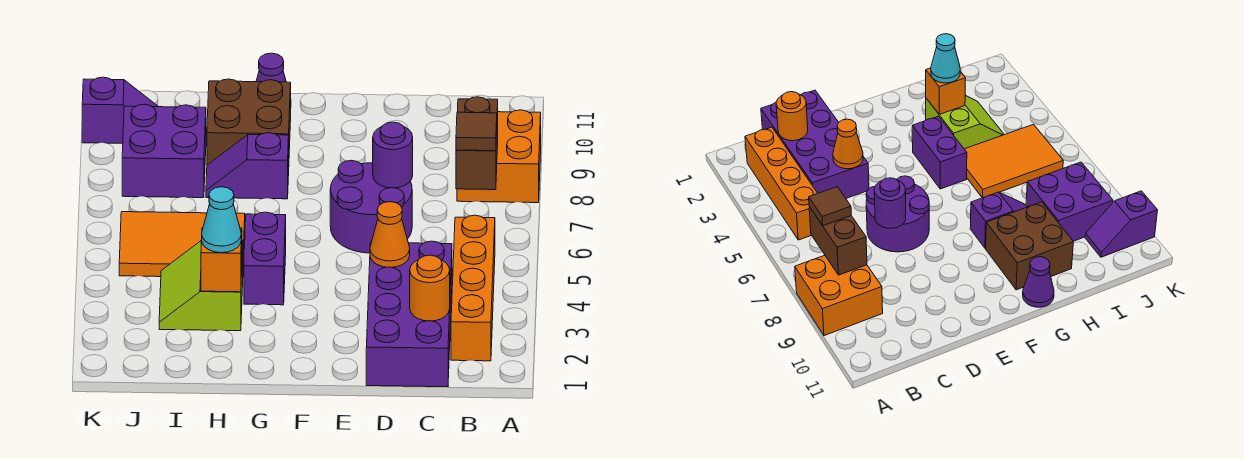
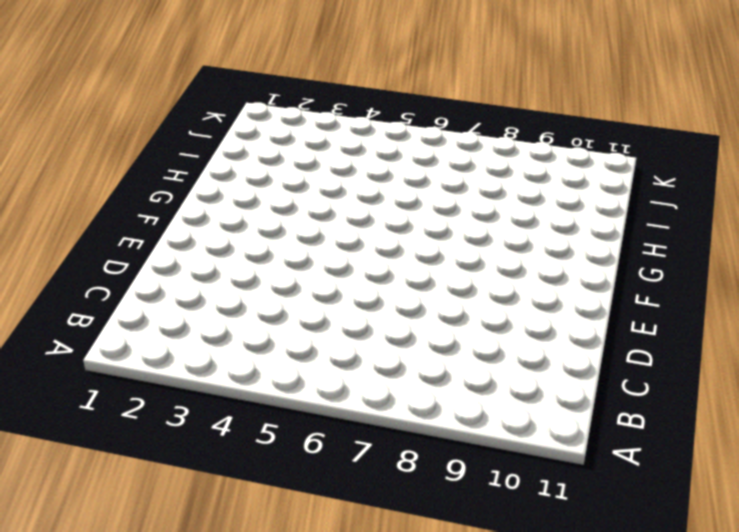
none -> orange 2x2 brick [457,110,541,203]
none -> orange 1x4 brick [451,215,495,361]
none -> purple 2x4 brick [366,241,452,387]

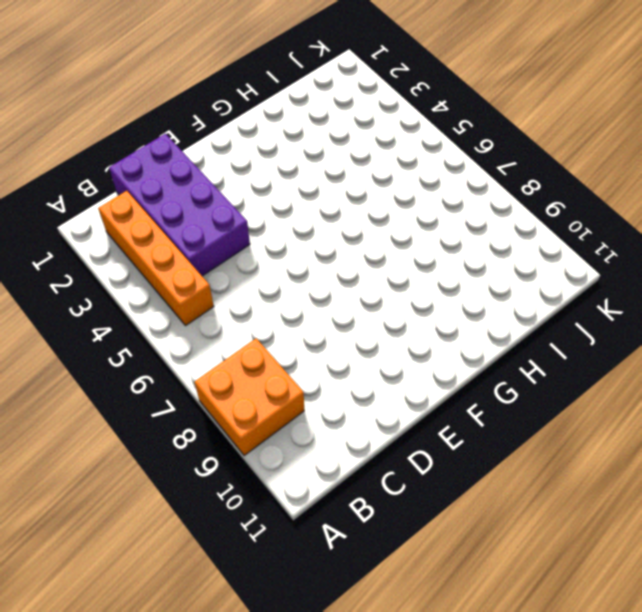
none -> purple 2x2 round brick [330,160,412,253]
none -> purple 1x2 brick [244,212,286,305]
none -> purple 1x2 slope [206,133,289,199]

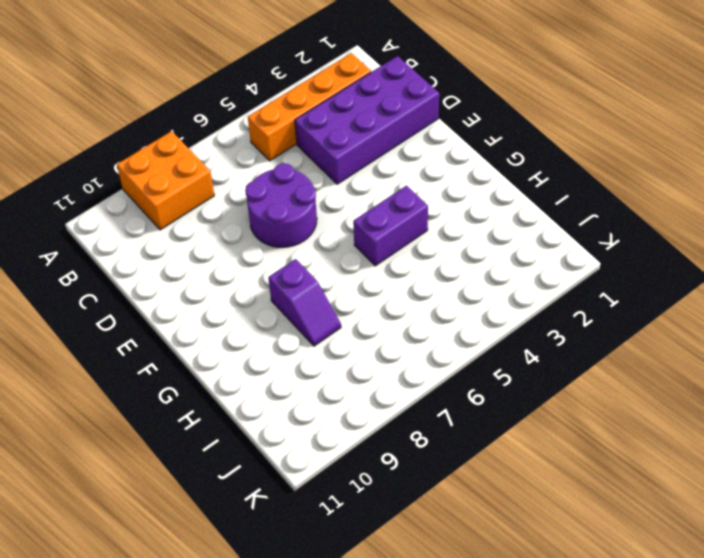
none -> brown 2x2 brick [207,79,291,165]
none -> purple 1x1 cone [256,53,286,82]
none -> lime 2x2 slope [159,240,243,331]

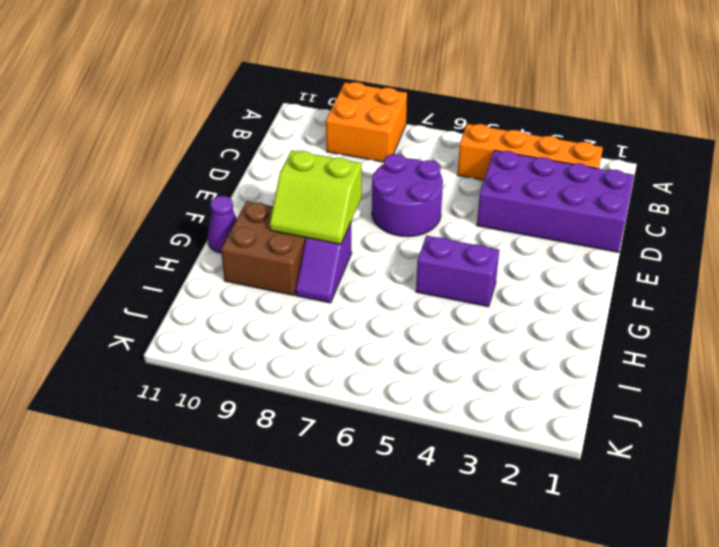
lime 2x2 slope [270,151,362,244] -> lime 2x2 slope moved to [159,240,243,331]
none -> orange 2x3 tile [119,212,245,277]
none -> purple 2x2 brick [122,104,206,198]
none -> purple 1x2 slope [82,77,158,143]

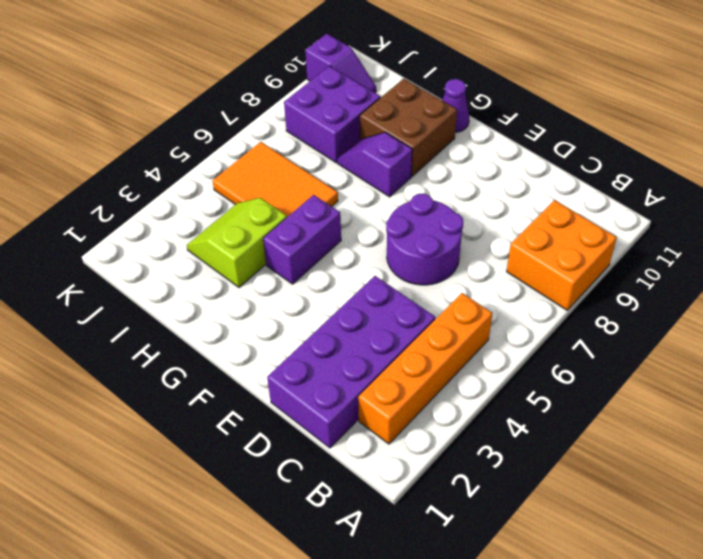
none -> brown 1x2 brick [456,97,498,190]
none -> orange 1x1 round brick [410,255,450,321]
none -> orange 1x1 cone [370,202,410,267]

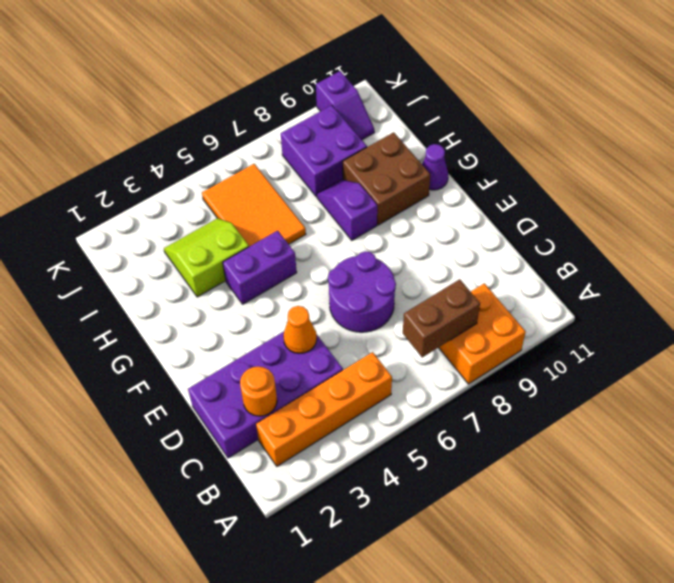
none -> purple 1x1 round brick [373,122,413,188]
none -> orange 1x1 brick [201,228,242,292]
none -> brown 1x1 tile [456,112,497,151]

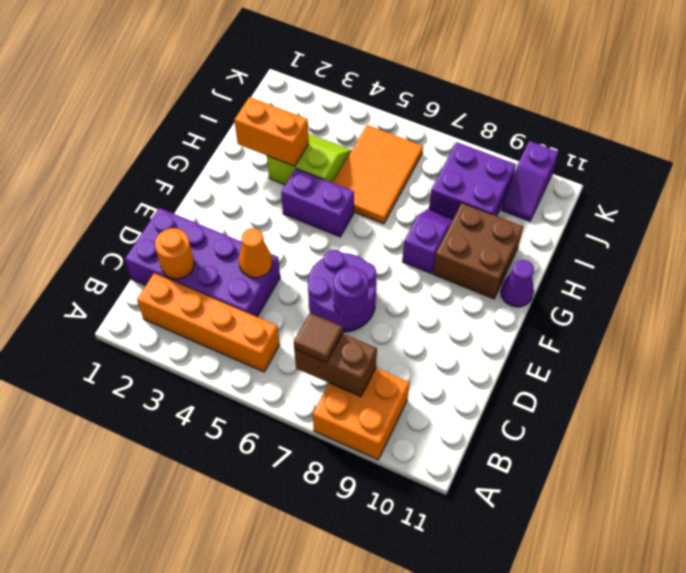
orange 1x2 brick [234,97,309,166] -> orange 1x1 brick [201,228,242,292]
none -> cyan 1x1 cone [202,187,241,253]

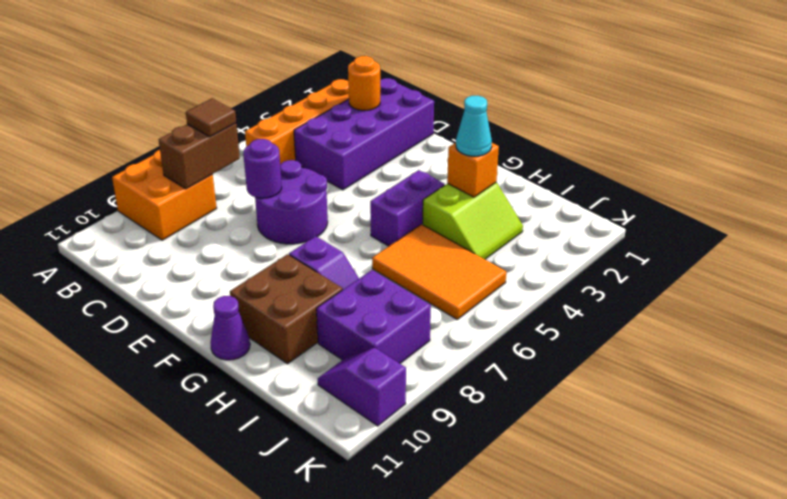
none -> orange 1x1 cone [370,202,410,267]

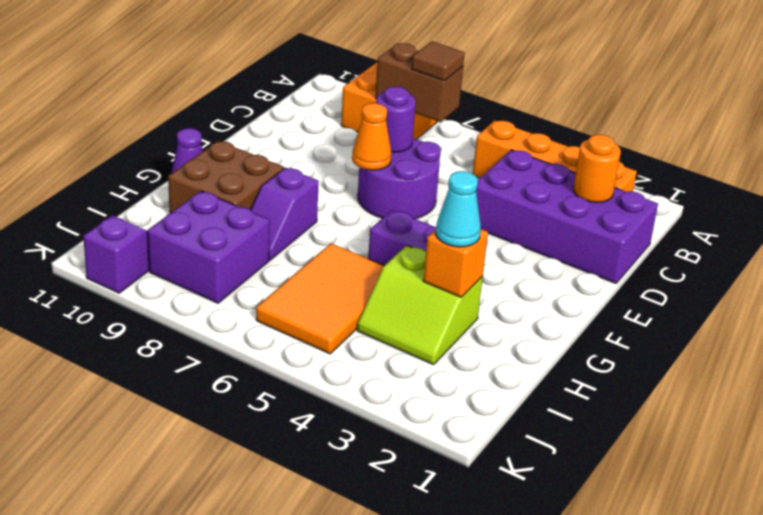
orange 1x1 cone [352,103,392,170] -> orange 1x1 cone moved to [370,202,410,267]

